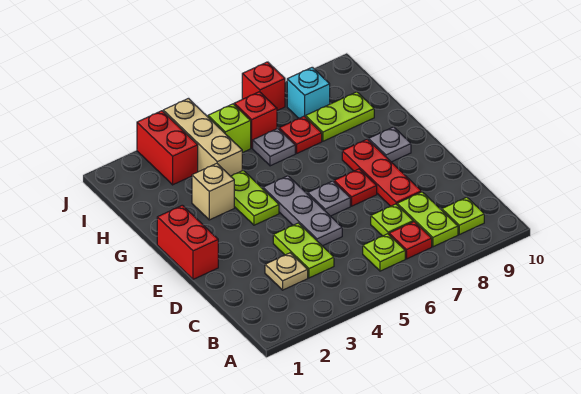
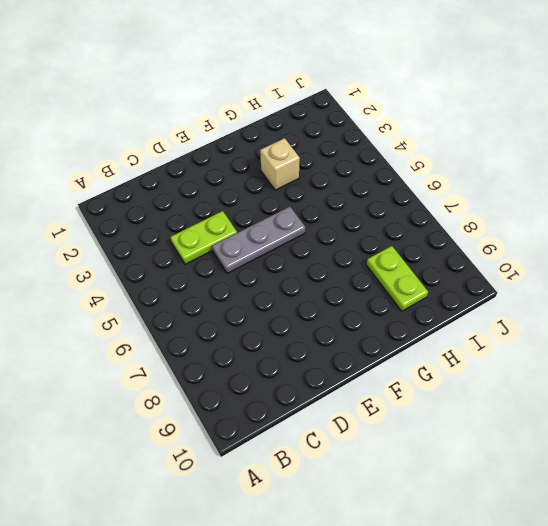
none -> lime 1x1 plate [363,234,405,271]
none -> red 1x1 plate [389,222,432,259]
none -> lime 1x2 plate [397,192,458,247]

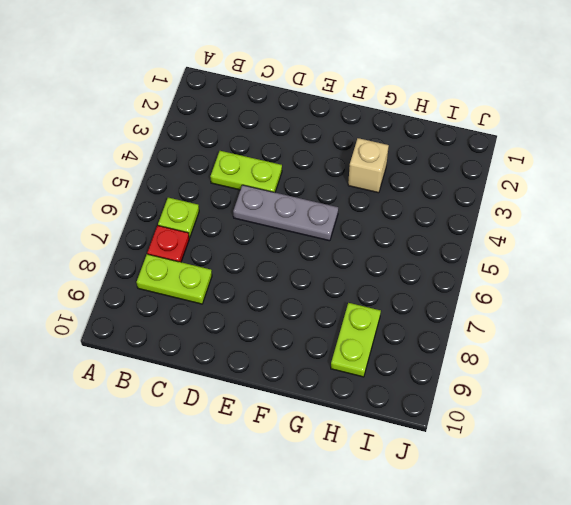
none -> lime 1x1 plate [442,197,484,234]
none -> tan 1x1 plate [265,253,308,290]
none -> lime 1x1 plate [371,204,413,236]

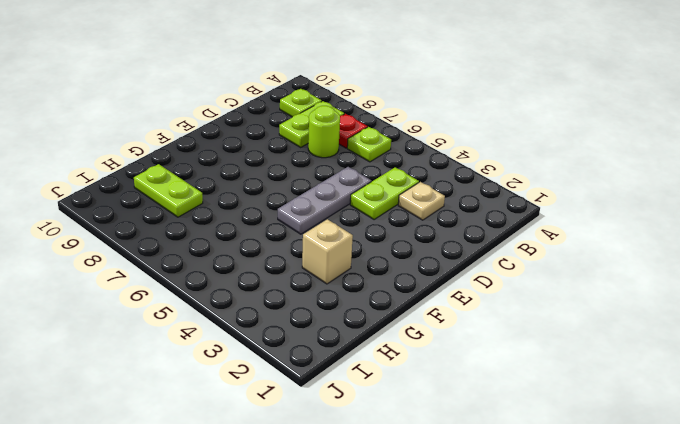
lime 1x1 round brick [308,106,340,158] -> lime 1x1 plate [371,204,413,236]
none -> red 1x3 plate [342,139,421,206]
none -> red 1x2 brick [157,205,218,279]
none -> grey 1x1 plate [308,181,350,216]

